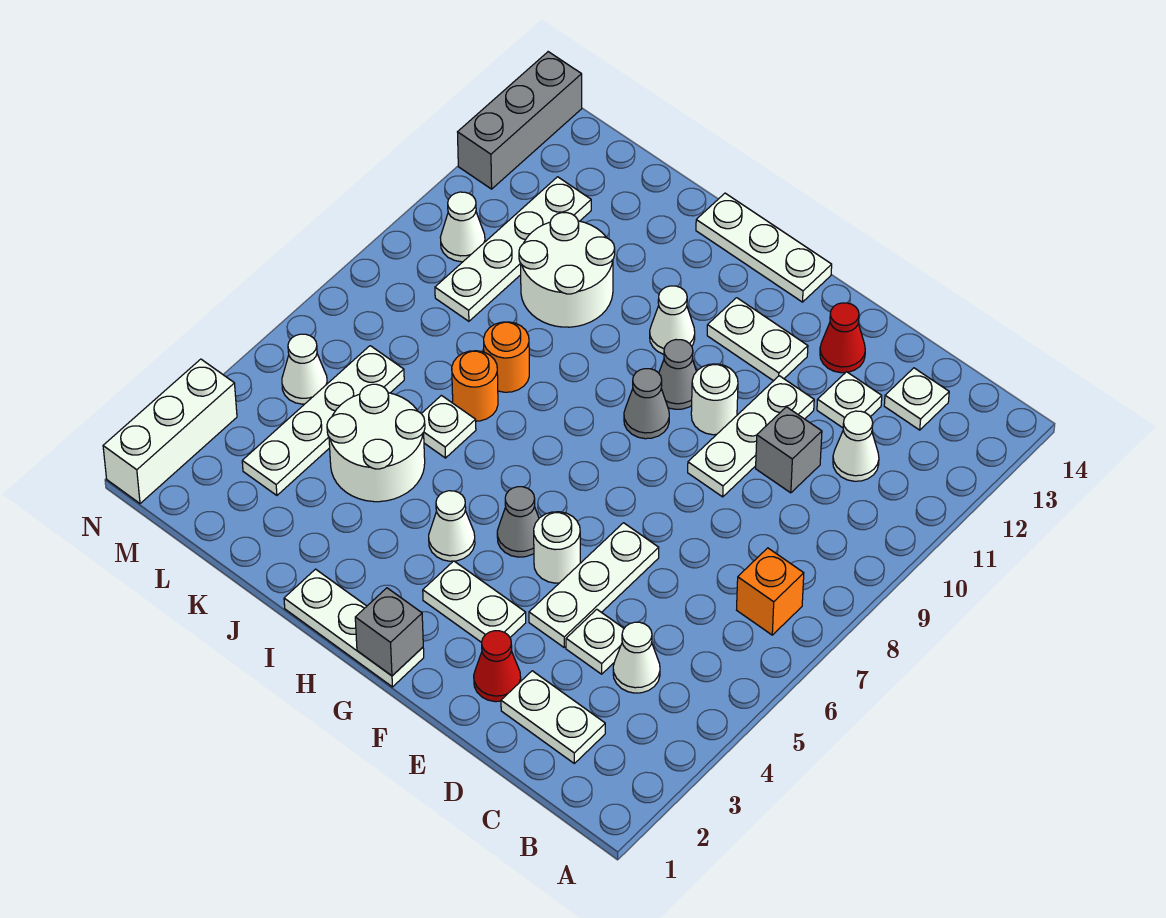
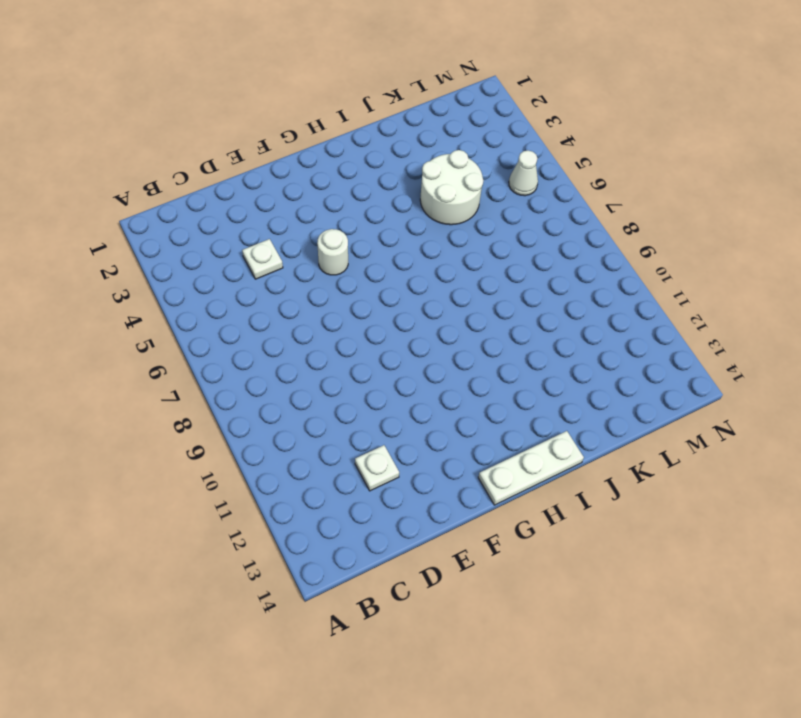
none -> orange 1x1 brick [737,548,804,635]
none -> white 1x2 plate [501,671,605,763]
none -> white 1x1 cone [613,622,660,693]
none -> white 1x1 cone [833,411,879,481]

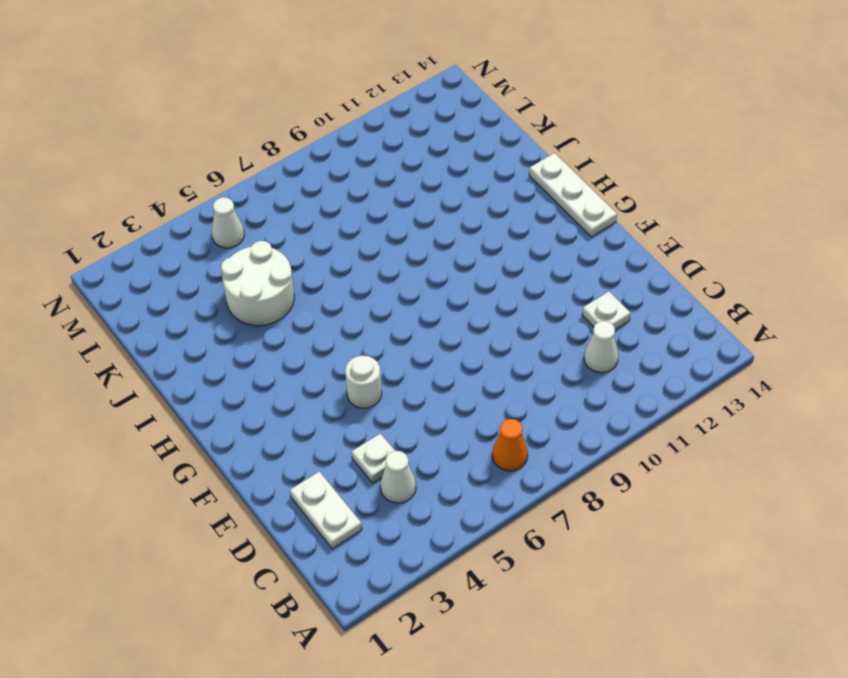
orange 1x1 cone [492,419,528,471] -> orange 1x1 brick [737,548,804,635]
none -> white 1x1 plate [884,368,949,430]
none -> grey 1x1 brick [756,407,822,493]
none -> red 1x1 cone [474,631,521,702]
none -> white 1x3 plate [529,523,659,647]

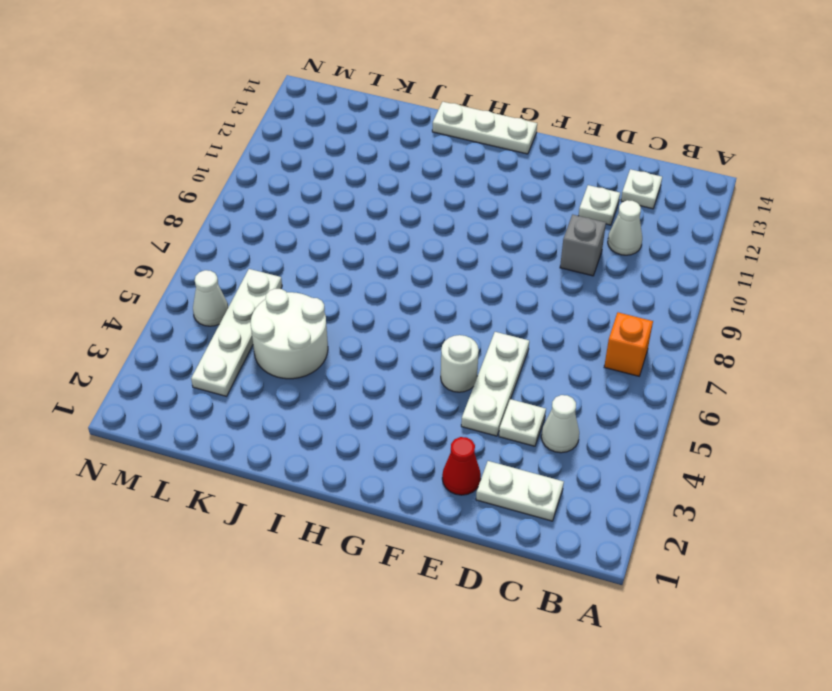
none -> white 1x3 plate [688,376,814,497]
none -> red 1x1 cone [820,303,865,373]
none -> white 1x2 plate [423,561,526,642]
none -> white 1x1 round brick [691,364,738,435]

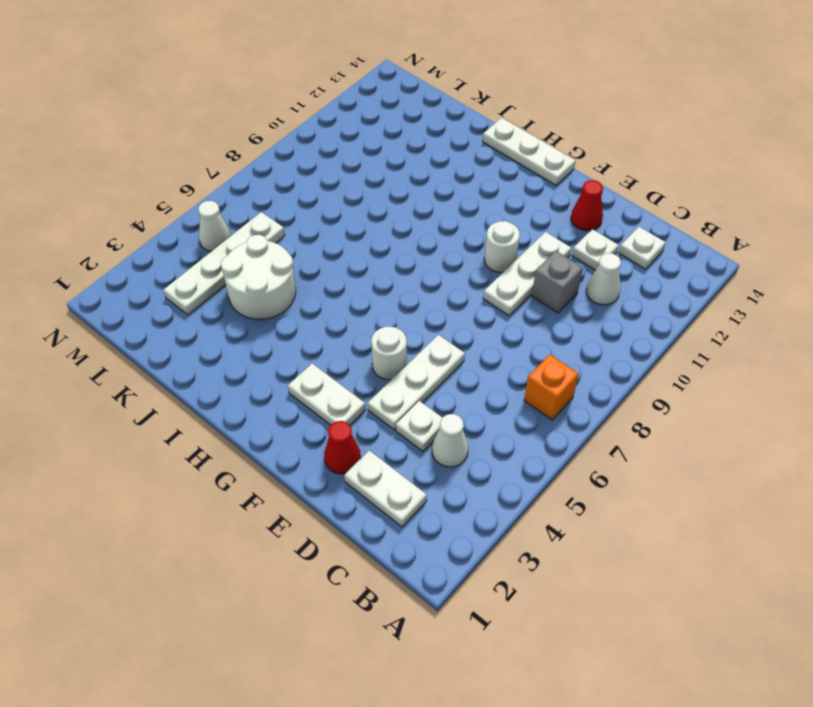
none -> white 1x2 plate [707,298,808,381]
none -> white 1x3 plate [284,569,424,687]
none -> grey 1x1 cone [497,487,539,557]
none -> grey 1x1 cone [624,369,669,439]

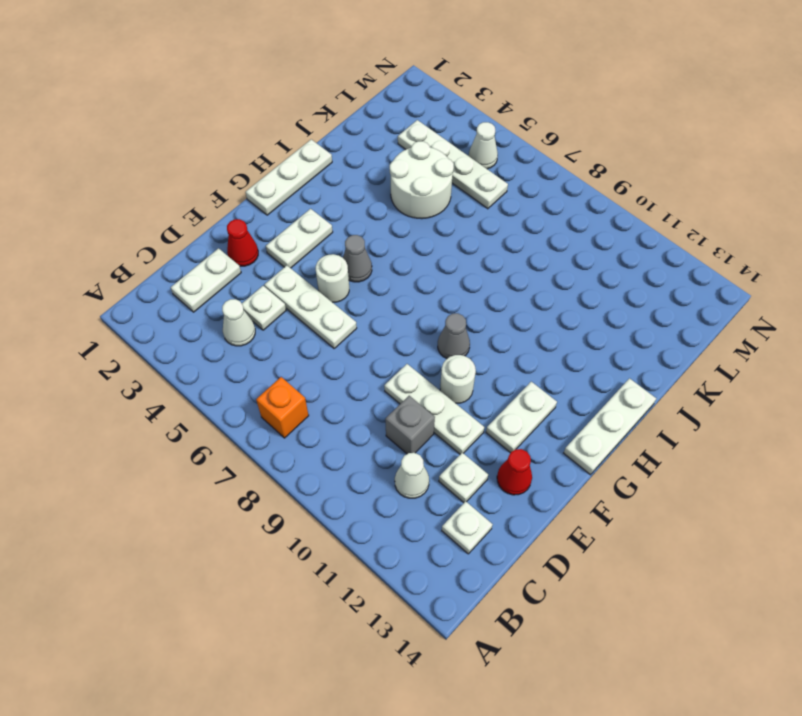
none -> grey 1x1 cone [659,340,697,409]
none -> white 1x1 cone [429,491,475,561]
none -> white 1x1 cone [650,286,695,354]
none -> white 1x1 plate [421,395,476,458]

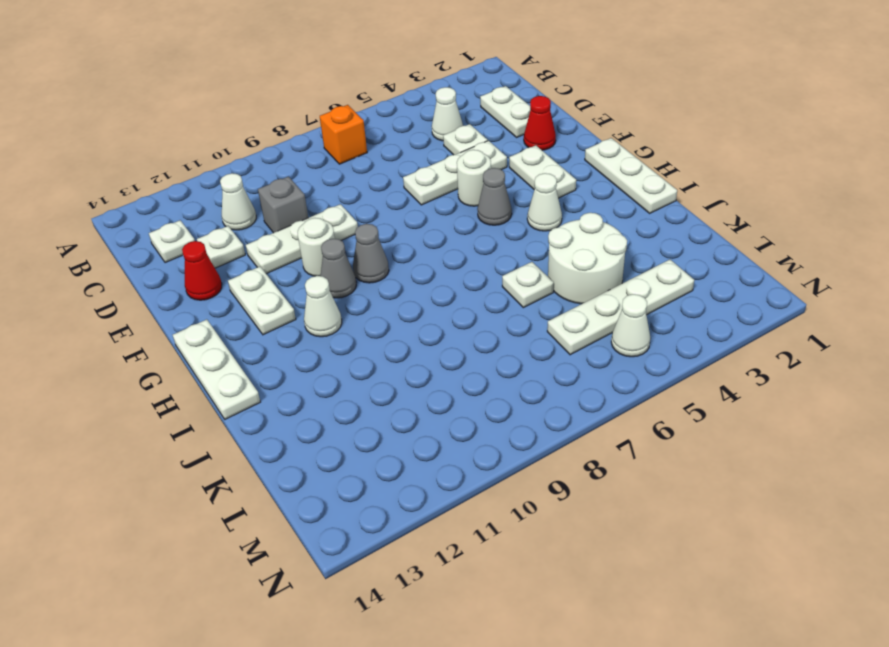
none -> orange 1x1 round brick [452,351,498,421]
none -> orange 1x1 round brick [484,322,529,392]
none -> white 2x2 round brick [519,213,615,327]
none -> white 1x4 plate [435,177,591,321]

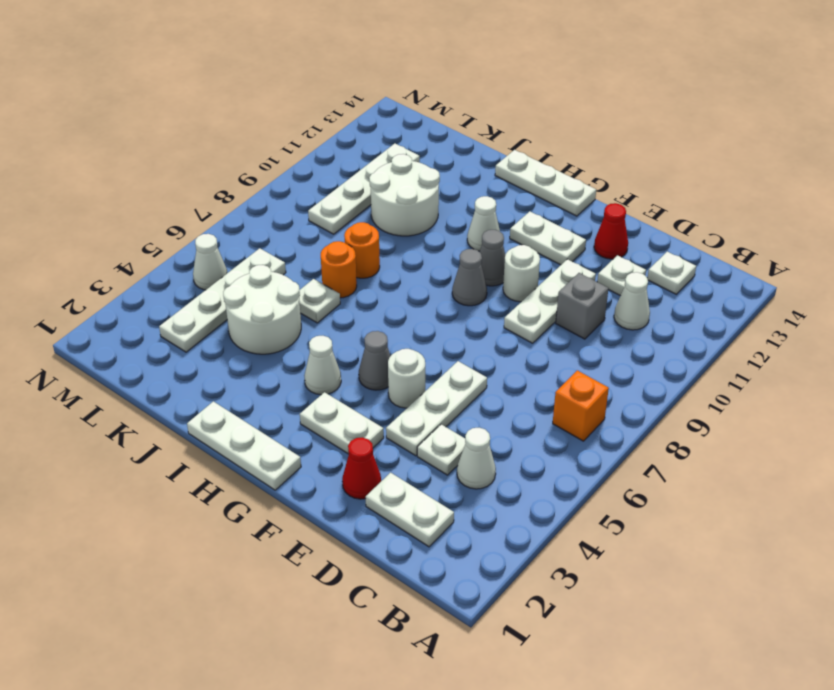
none -> white 1x1 cone [440,192,485,262]
none -> white 1x3 brick [103,359,237,504]
none -> grey 1x3 brick [458,52,582,189]
none -> grey 1x1 brick [355,588,423,676]

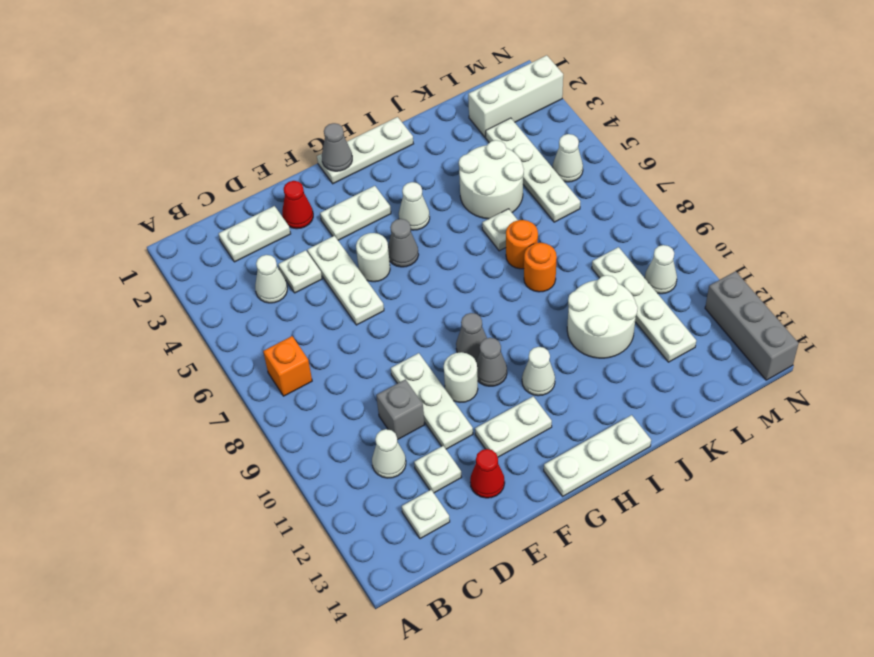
grey 1x1 cone [322,123,352,171] -> grey 1x1 brick [355,588,423,676]
white 1x3 brick [468,55,563,137] -> white 1x3 brick turned to [103,359,237,504]

